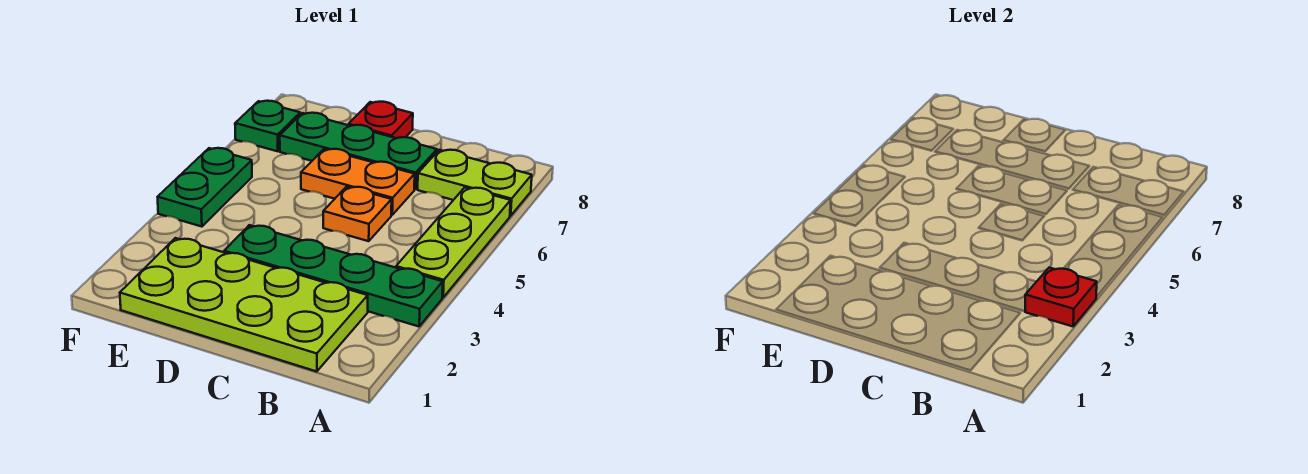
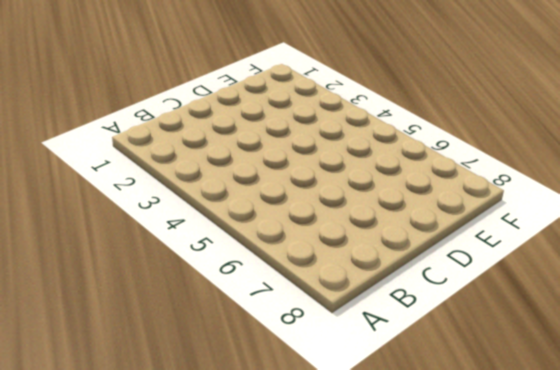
none -> green 1x4 plate [224,225,443,326]
none -> lime 1x3 plate [396,188,511,297]

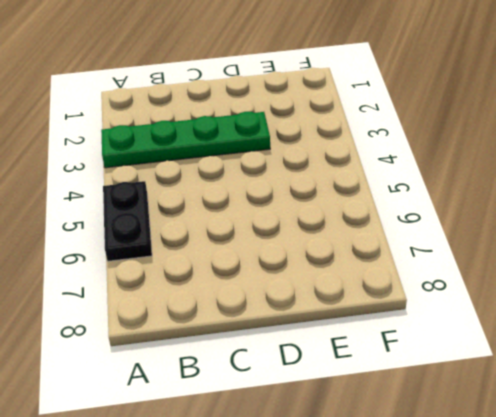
black 1x2 plate [103,181,152,261] -> lime 1x3 plate [396,188,511,297]
none -> lime 1x2 plate [418,150,532,216]
none -> lime 2x4 plate [120,238,368,372]

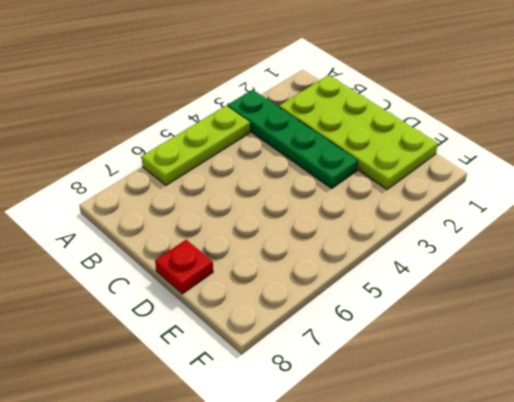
none -> lime 1x2 plate [418,150,532,216]
none -> orange 1x1 plate [323,187,392,241]

